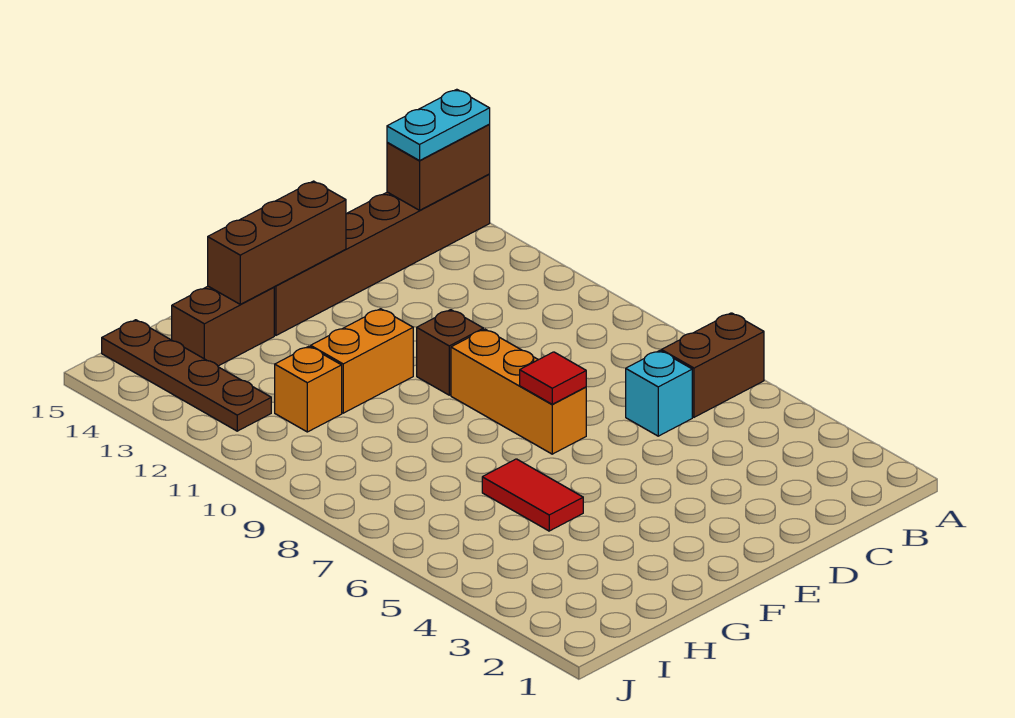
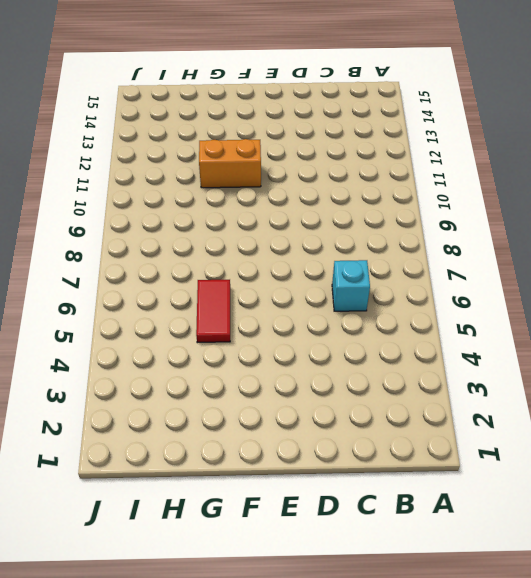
none -> brown 1x2 brick [661,313,764,417]
none -> brown 1x6 brick [274,174,490,335]
none -> orange 1x3 brick [451,329,586,454]

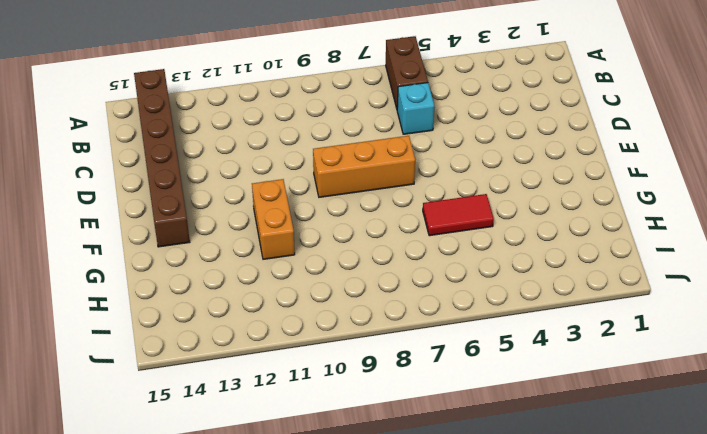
none -> brown 1x1 brick [417,310,483,395]
none -> brown 1x2 brick [172,286,274,366]
none -> orange 1x1 brick [275,346,342,432]

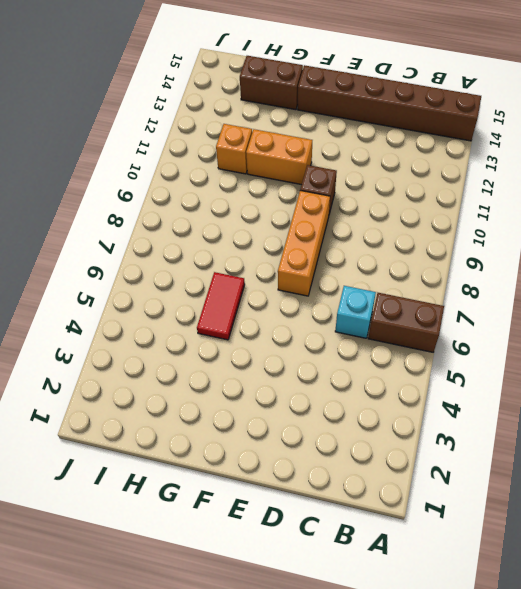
none -> brown 1x4 plate [102,320,271,431]
none -> brown 1x2 brick [387,125,490,210]
none -> red 1x1 tile [520,352,586,404]

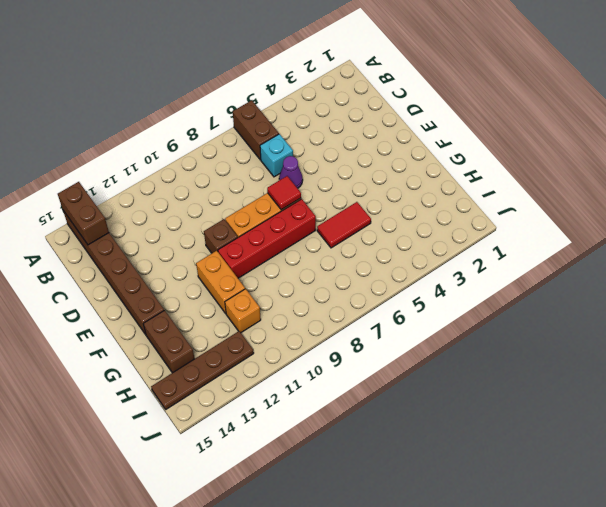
purple 1x1 cone [279,156,303,188] -> none
red 1x4 brick [218,199,316,278] -> none
none -> brown 1x3 brick [208,181,346,304]
none -> cyan 1x2 plate [387,89,490,161]

